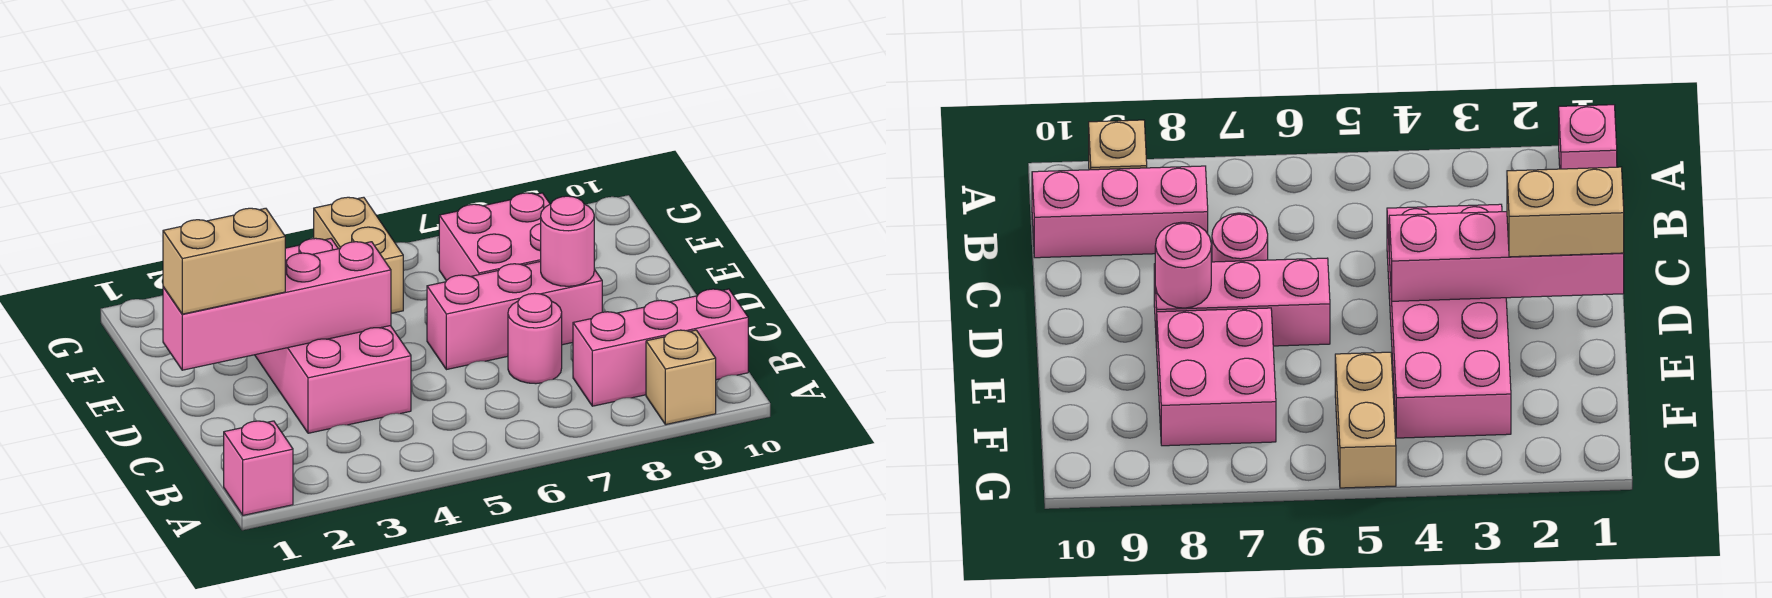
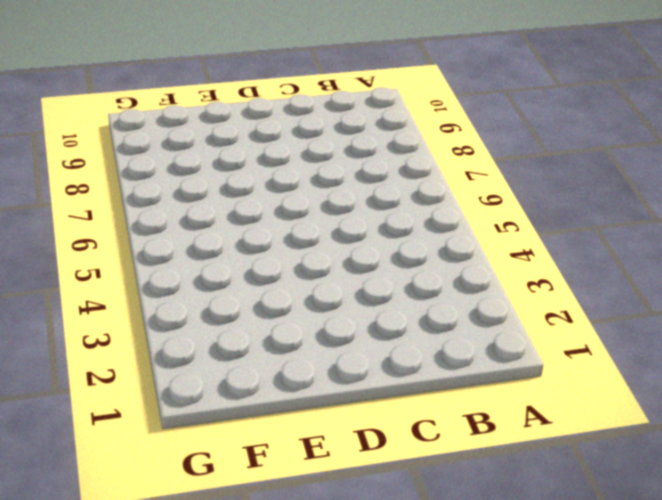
none -> pink 1x1 brick [224,421,293,515]
none -> tan 1x1 brick [646,330,716,425]

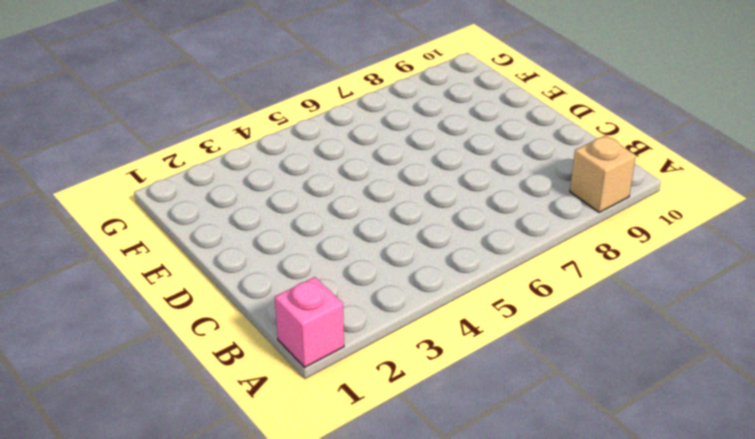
none -> pink 1x3 brick [573,289,748,406]
none -> pink 2x4 brick [255,238,411,433]

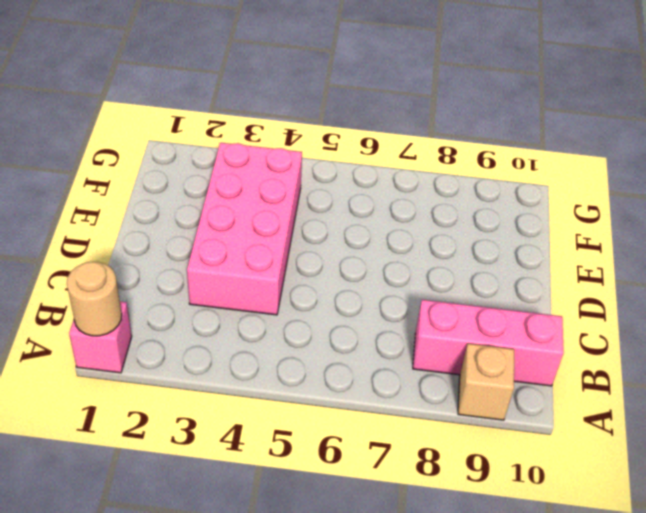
tan 1x1 round brick [67,262,122,336] -> none
none -> pink 1x1 round brick [508,293,562,384]
none -> pink 1x3 brick [427,261,602,370]

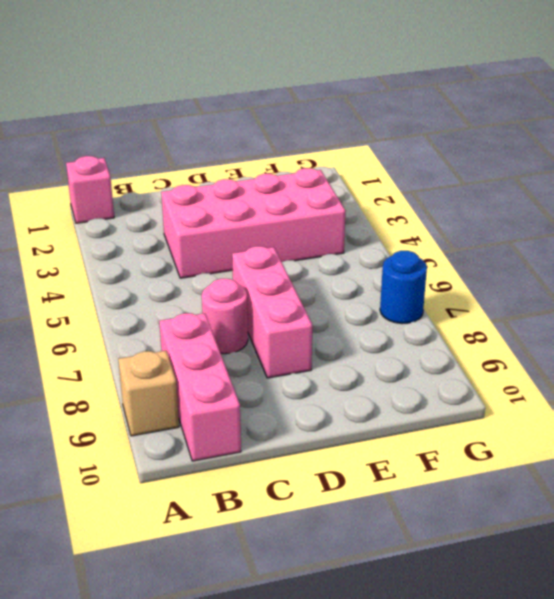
blue 1x1 round brick [380,251,427,324] -> none
none -> pink 2x2 brick [439,193,550,281]
none -> tan 1x2 brick [314,197,403,313]

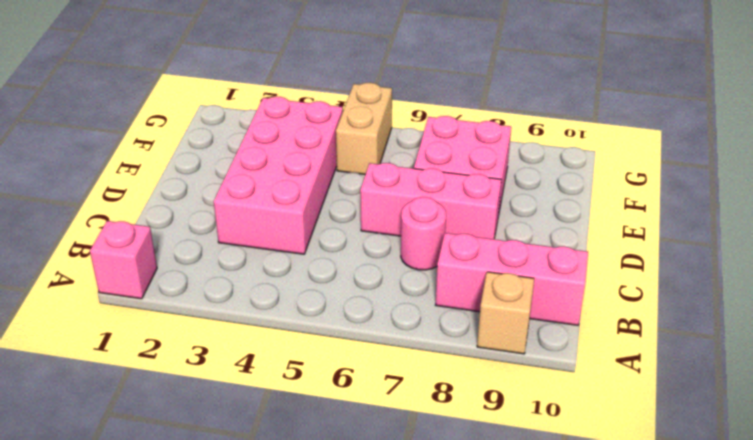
none -> pink 1x4 brick [163,242,391,370]
none -> pink 1x1 round brick [541,196,594,286]

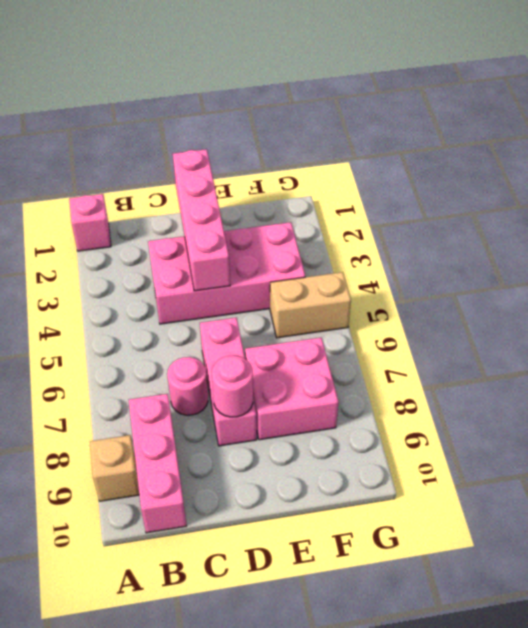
none -> tan 1x2 brick [163,208,285,314]

